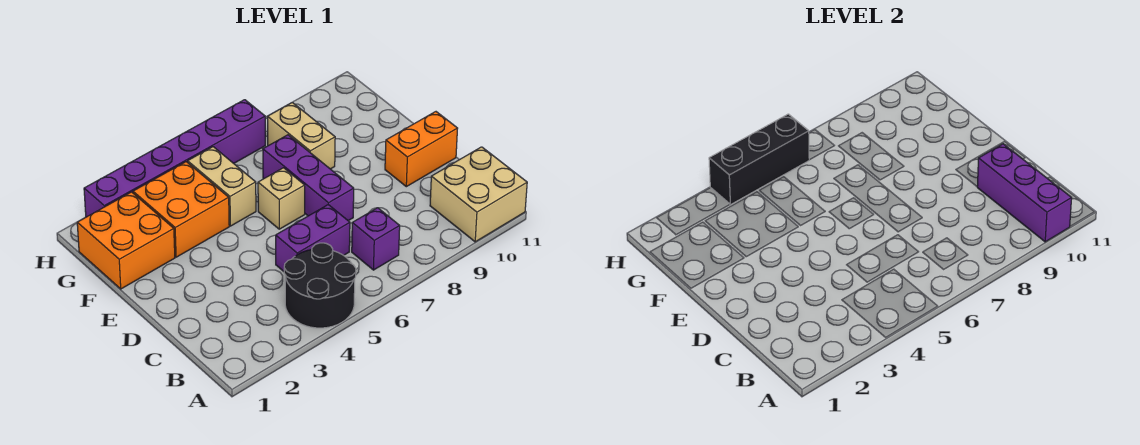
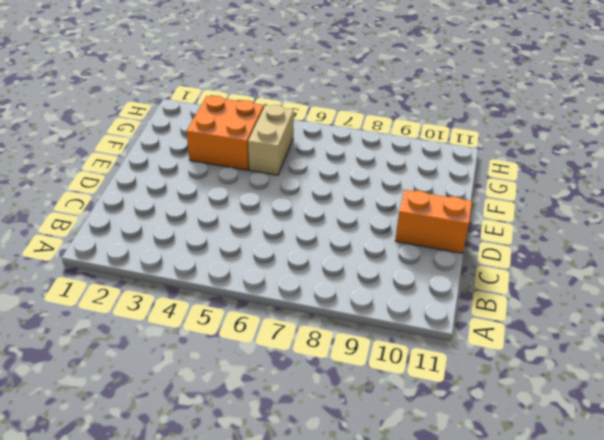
none -> black 2x2 round brick [284,243,356,328]
none -> tan 2x2 brick [430,147,527,242]
none -> purple 1x1 brick [352,208,400,270]

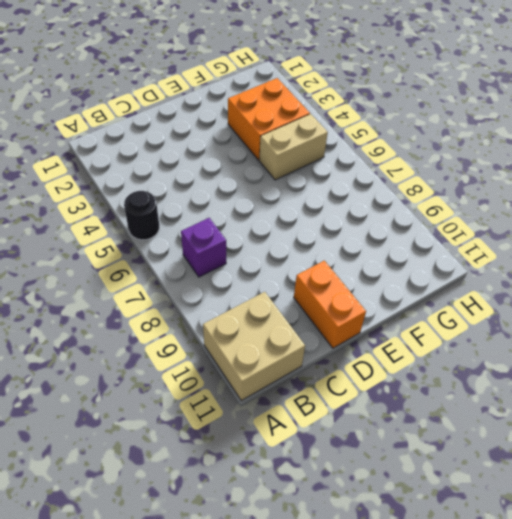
black 1x1 round brick [124,191,159,240] -> black 2x2 round brick [284,243,356,328]
none -> purple 1x2 brick [276,205,350,271]
none -> purple 1x3 brick [263,135,354,221]
none -> tan 1x1 brick [258,168,305,229]

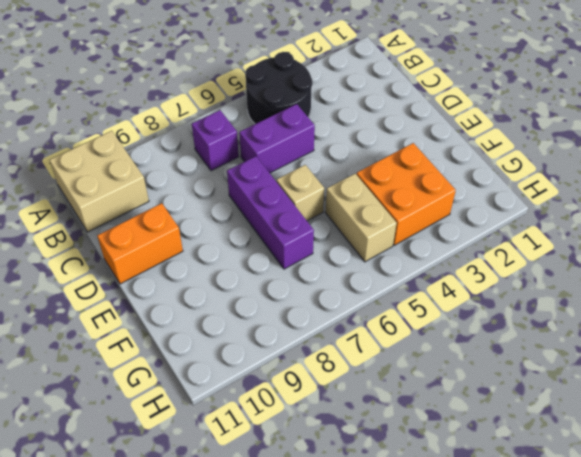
none -> orange 2x2 brick [77,192,175,289]
none -> tan 1x2 brick [267,103,335,169]
none -> purple 1x6 brick [84,100,265,217]

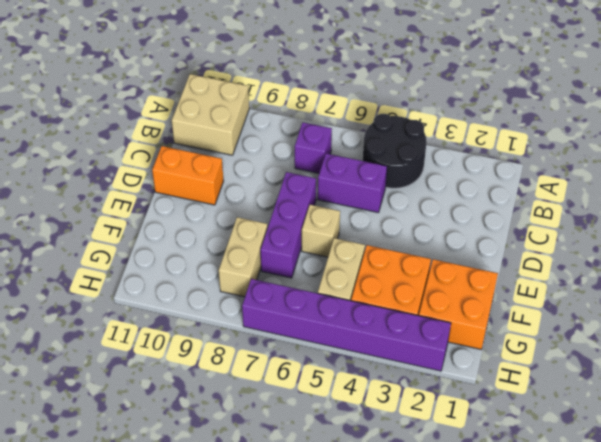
none -> purple 1x3 brick [977,144,1072,242]
none -> black 1x3 brick [709,114,809,205]

